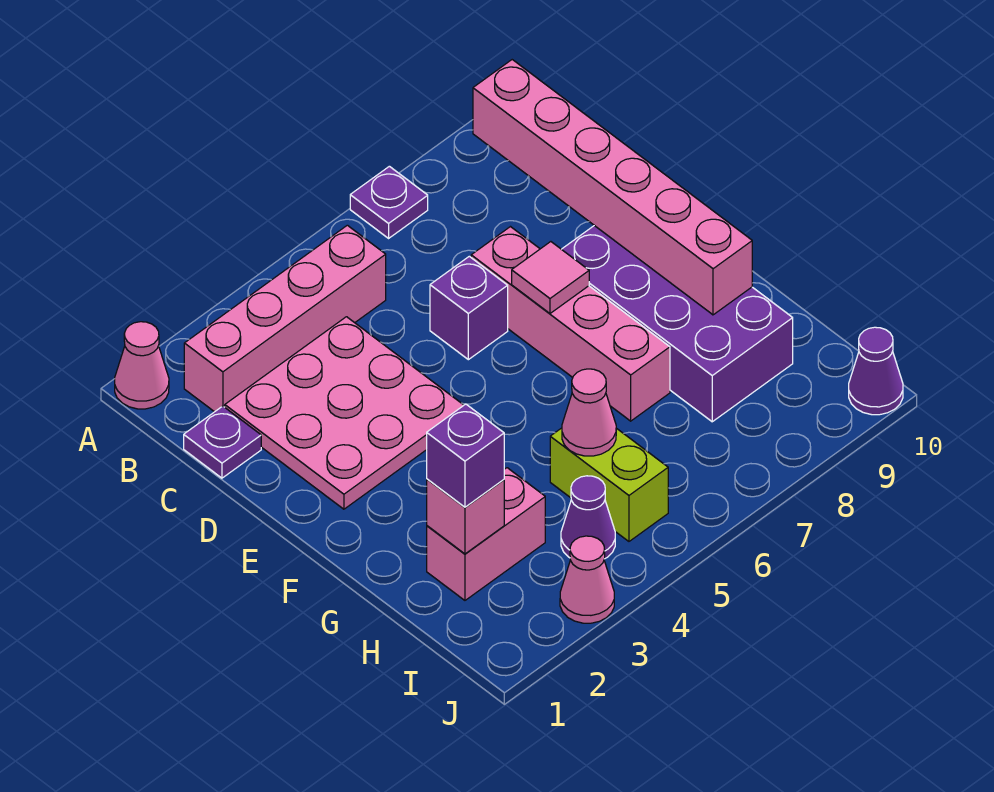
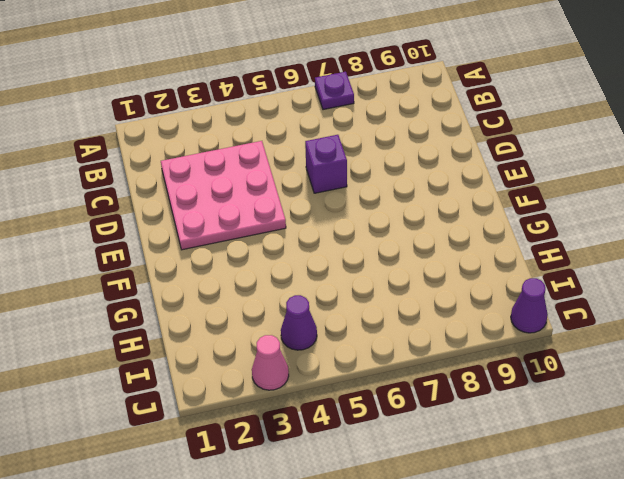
none -> pink 1x1 cone [115,322,169,409]
none -> pink 1x4 brick [184,225,386,412]
none -> purple 1x1 plate [184,406,261,478]

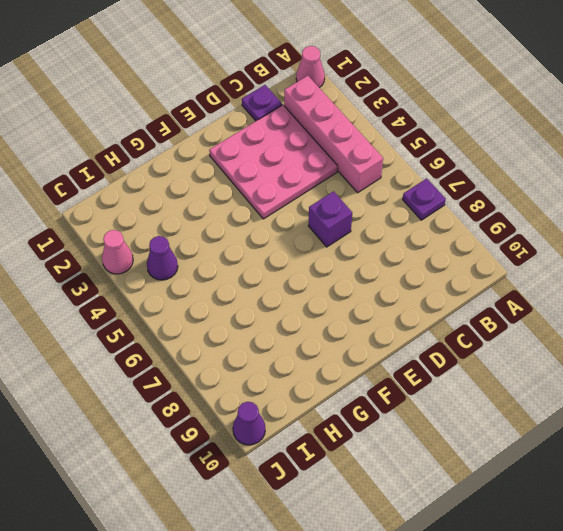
none -> pink 1x4 brick [471,227,670,421]
none -> purple 2x4 brick [562,226,793,422]
none -> pink 1x2 brick [427,468,545,600]

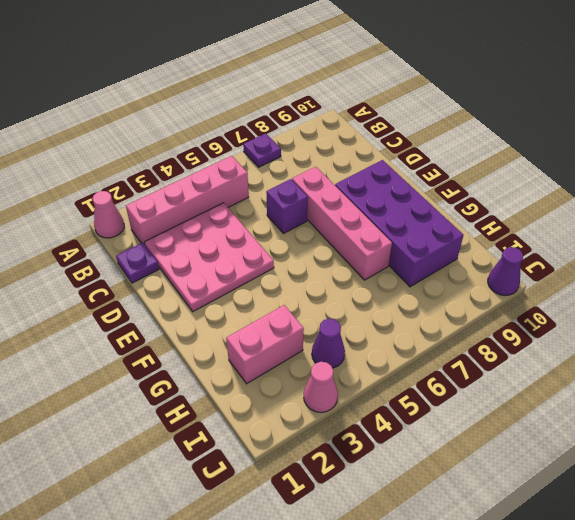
none -> lime 1x2 brick [550,428,668,541]
none -> pink 1x6 brick [473,60,752,315]
none -> pink 1x1 tile [512,242,589,313]

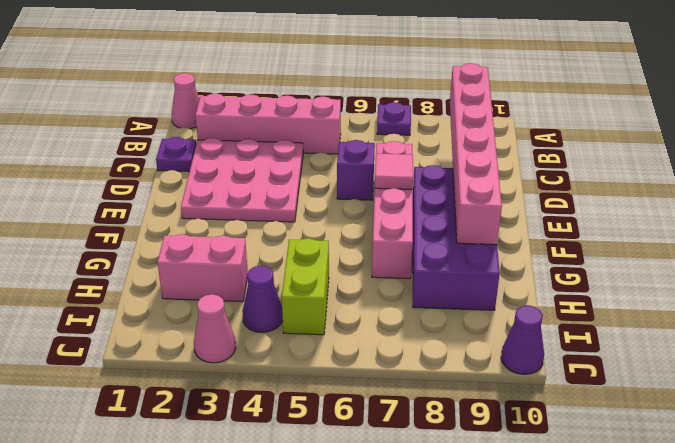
none -> pink 1x1 brick [427,479,504,554]
none -> pink 1x1 cone [562,369,616,456]
none -> purple 1x1 brick [427,404,504,507]

